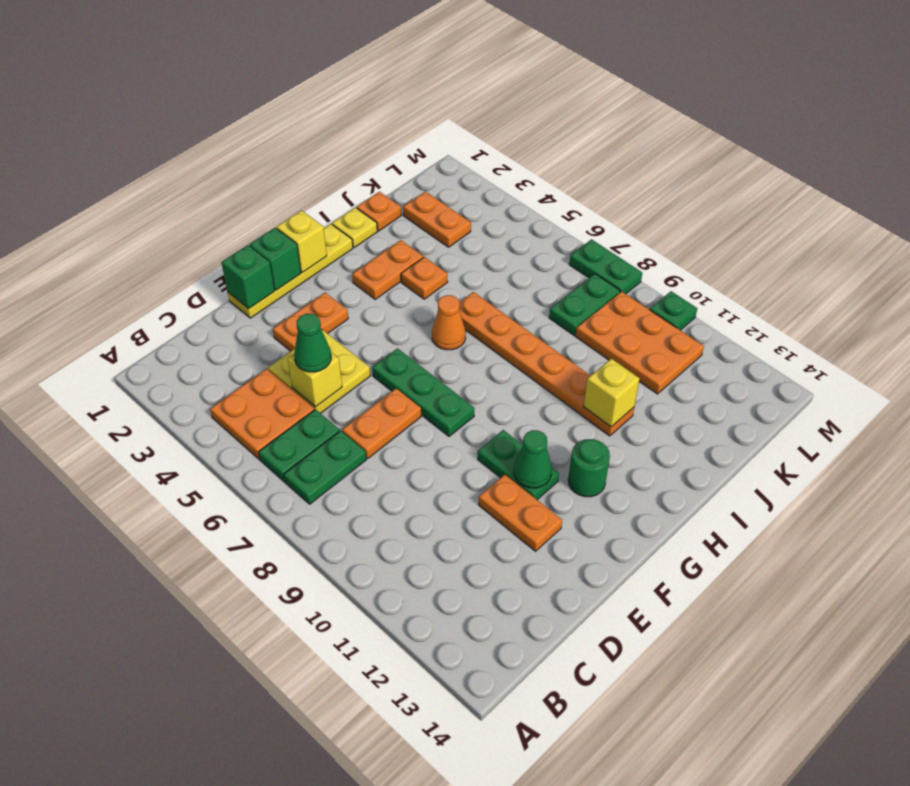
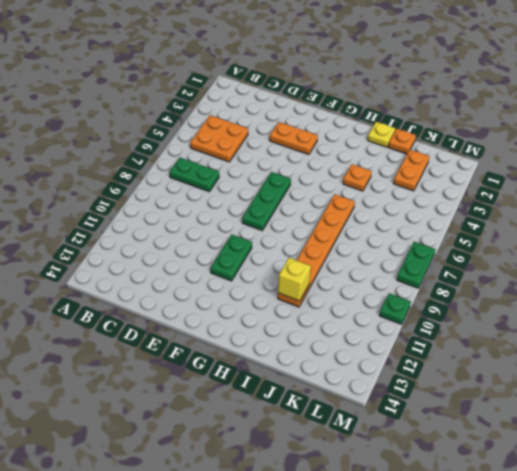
none -> green 1x2 plate [259,409,340,481]
none -> yellow 2x2 plate [268,330,370,413]
none -> orange 1x2 plate [342,388,421,459]

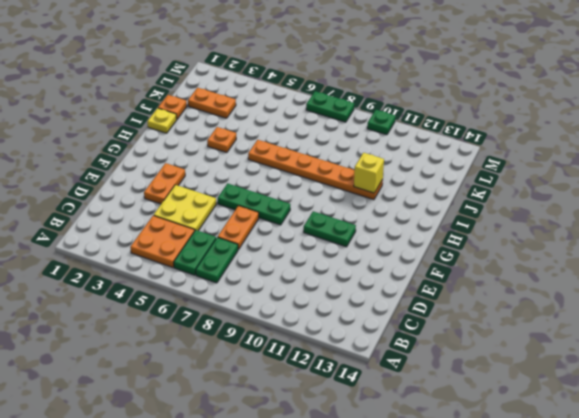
none -> yellow 1x4 plate [228,224,353,318]
none -> orange 1x2 plate [479,474,562,551]
none -> green 1x1 round brick [568,439,610,497]

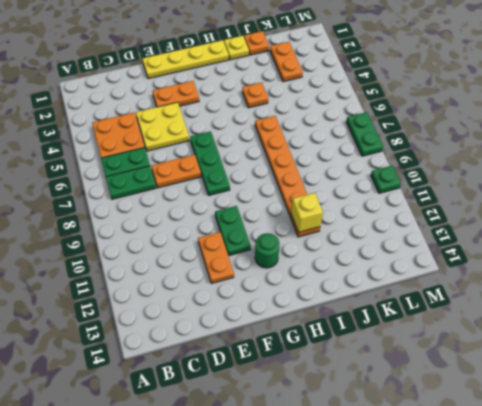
none -> orange 1x2 plate [352,240,423,299]
none -> orange 1x1 cone [432,295,466,350]
none -> green 1x2 plate [549,274,620,335]

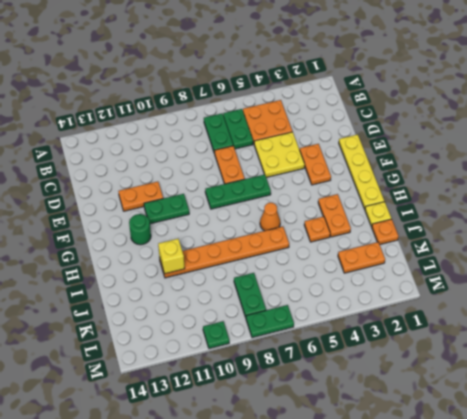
none -> orange 2x3 plate [576,291,704,394]
none -> yellow 1x1 brick [288,352,342,407]
none -> green 1x1 brick [221,245,274,309]

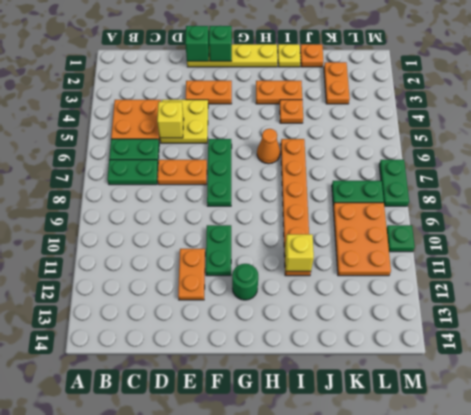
none -> green 1x1 cone [514,430,552,488]
none -> yellow 1x1 brick [277,210,327,272]
none -> green 1x1 cone [294,314,331,372]

